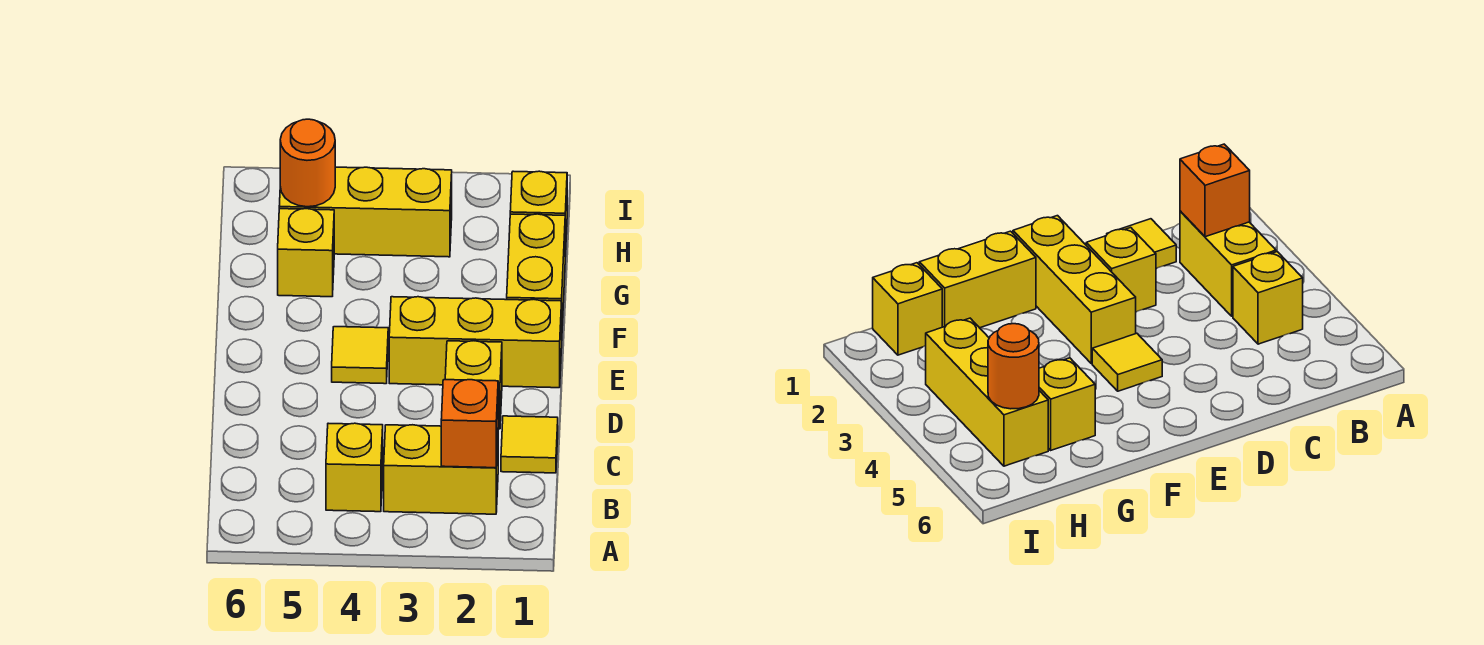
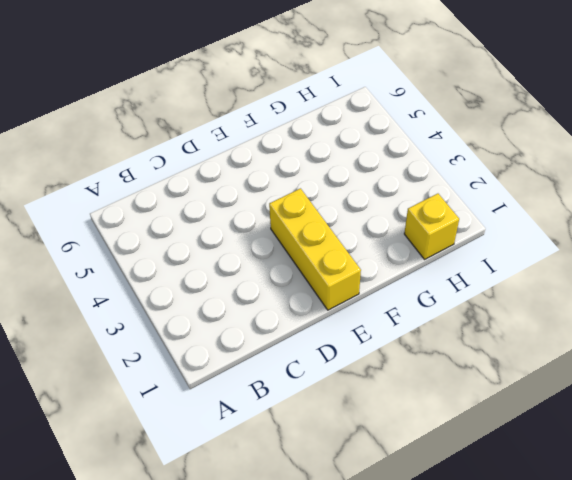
none -> yellow 1x2 brick [384,425,498,514]
none -> yellow 1x1 brick [326,423,383,512]
none -> yellow 1x1 tile [501,416,558,473]

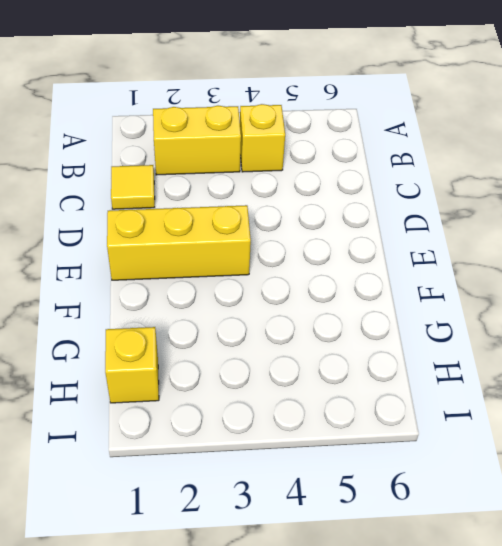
none -> yellow 1x1 brick [445,341,502,429]
none -> yellow 1x1 tile [332,327,388,384]
none -> yellow 1x2 brick [507,214,565,326]

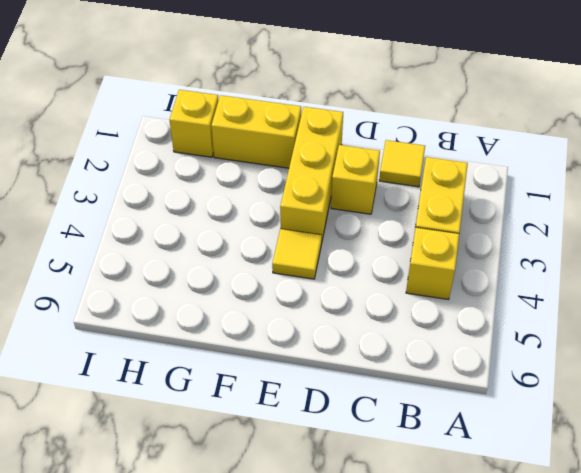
none -> yellow 1x1 brick [278,209,334,297]
none -> yellow 1x3 brick [279,167,452,257]
none -> orange 1x1 brick [441,380,498,468]

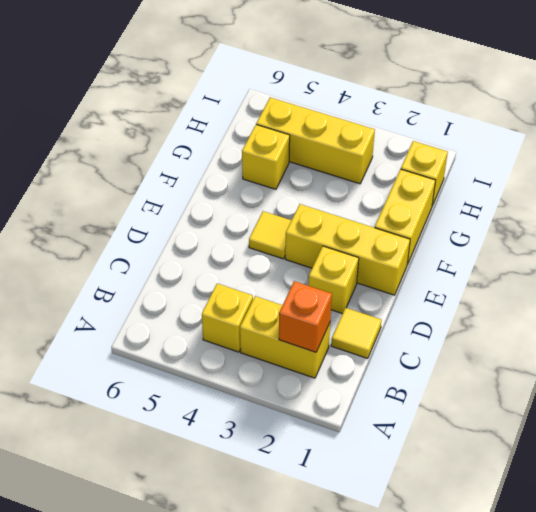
none -> orange 1x1 round brick [280,119,335,207]

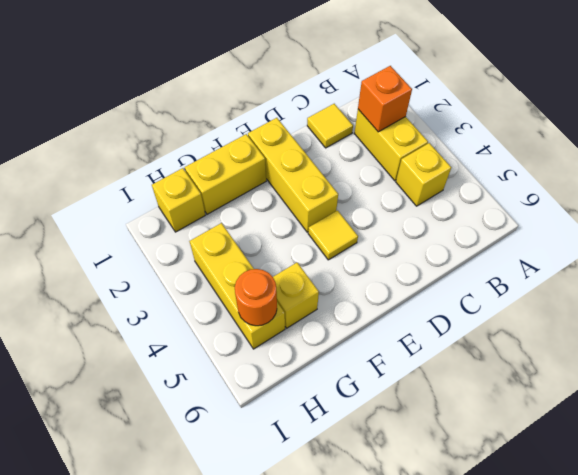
none -> yellow 1x1 brick [445,341,502,429]

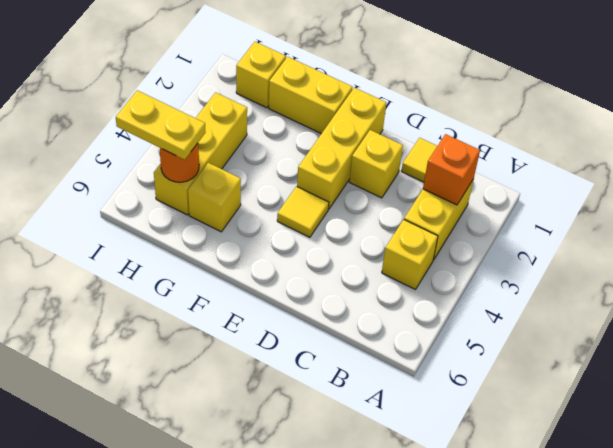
yellow 1x2 plate [116,90,206,160] -> none

